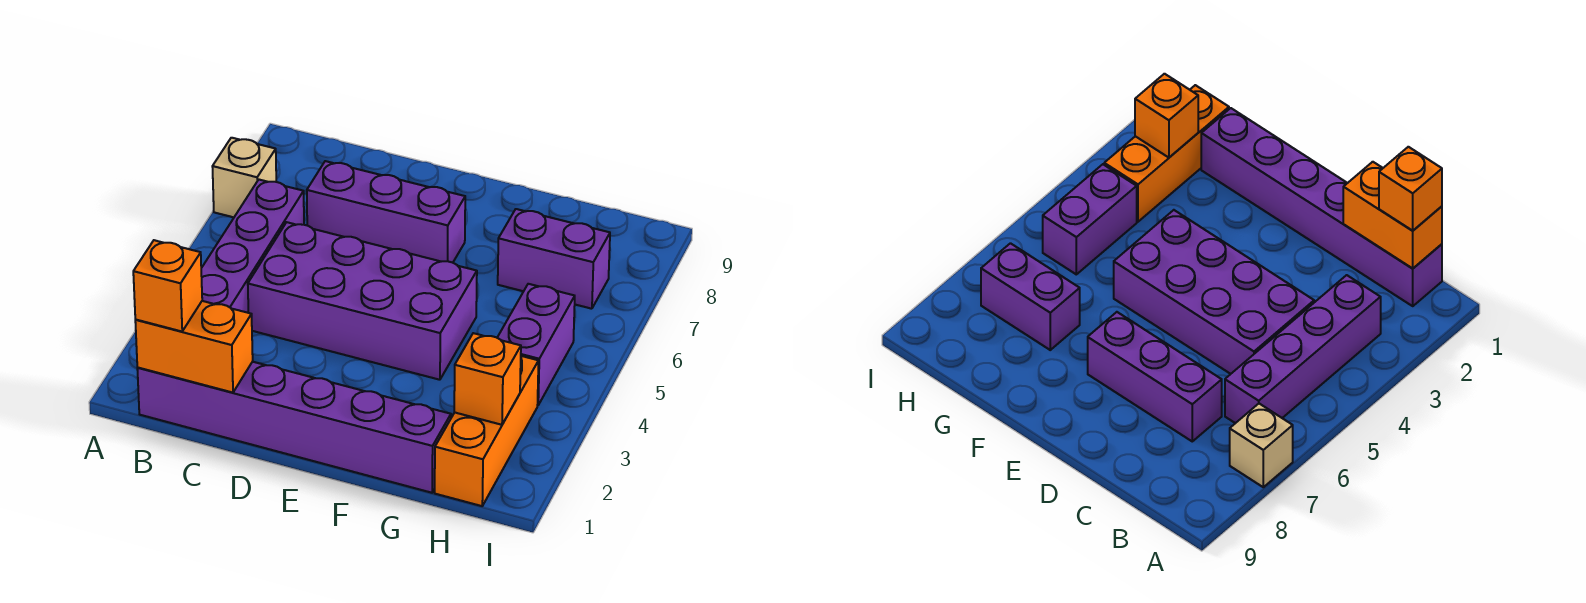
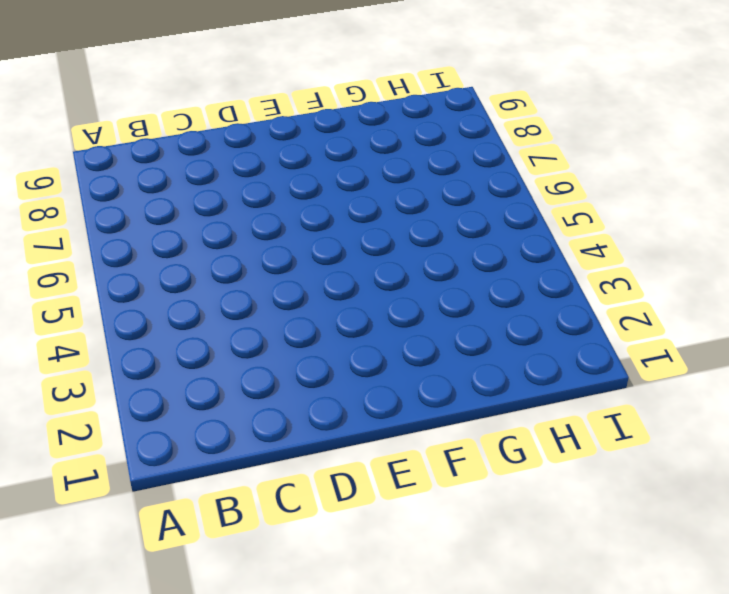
none -> tan 1x1 brick [212,138,276,217]
none -> purple 1x6 brick [137,362,451,493]

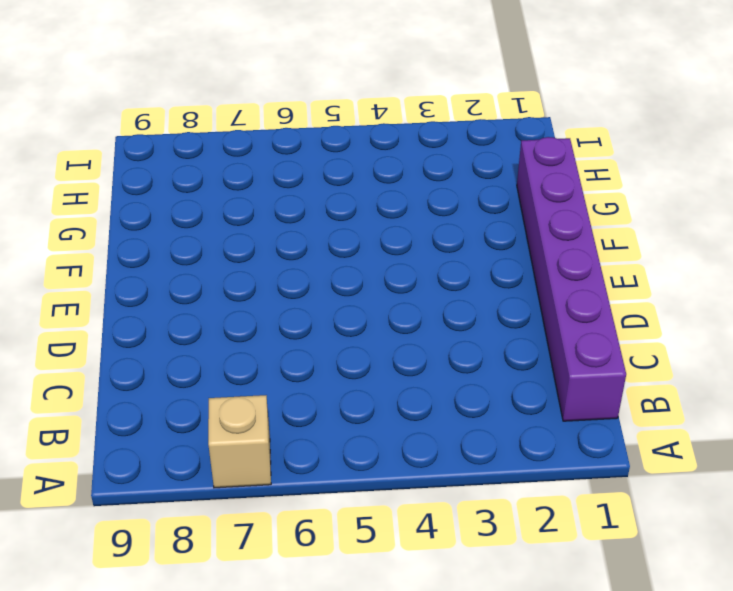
none -> purple 1x4 brick [201,180,304,313]
none -> purple 2x4 brick [248,222,477,380]

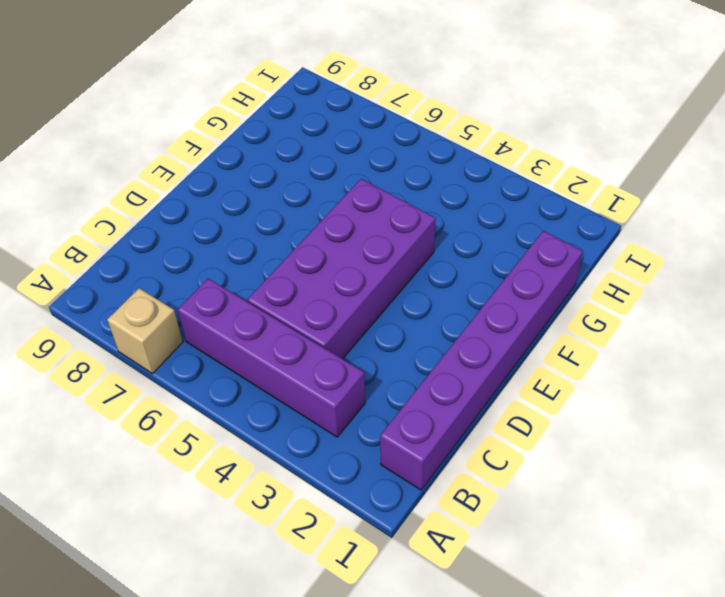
none -> purple 1x3 brick [307,161,465,263]
none -> purple 1x2 brick [498,209,610,309]

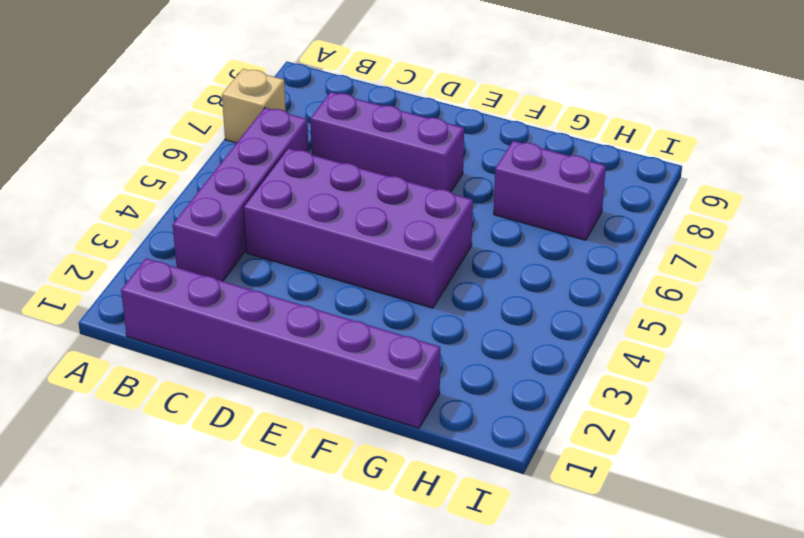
none -> orange 1x3 brick [435,356,538,506]
none -> purple 1x2 brick [497,284,575,405]

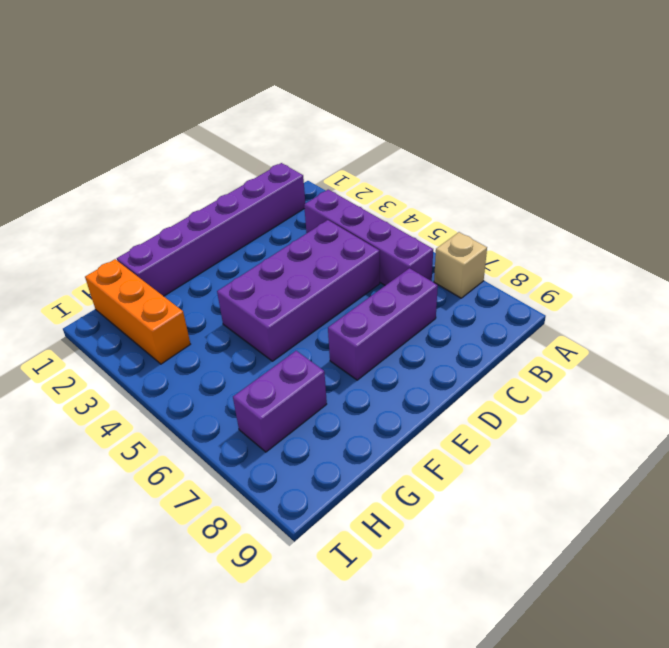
none -> purple 1x2 brick [497,284,575,405]
none -> orange 1x2 brick [135,301,253,393]

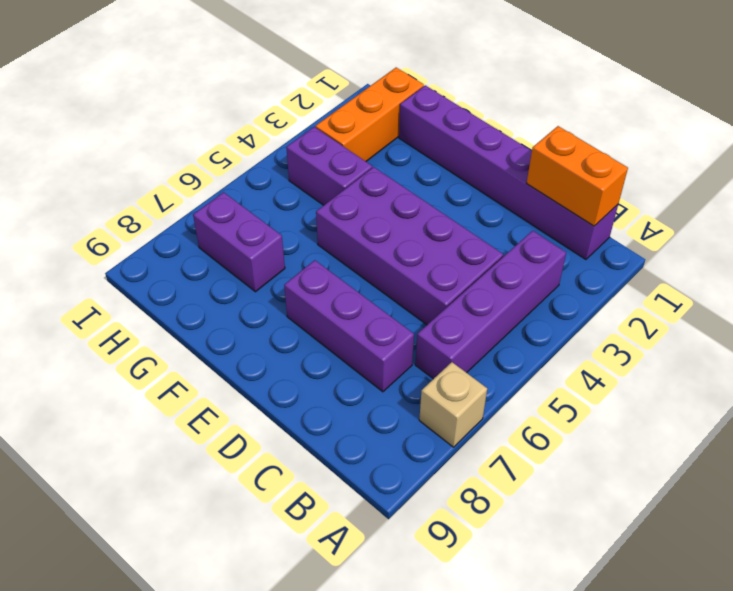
purple 1x2 brick [286,127,372,205] -> purple 1x2 brick turned to [497,284,575,405]
none -> orange 1x1 brick [454,333,521,425]
none -> orange 1x1 brick [133,240,202,331]

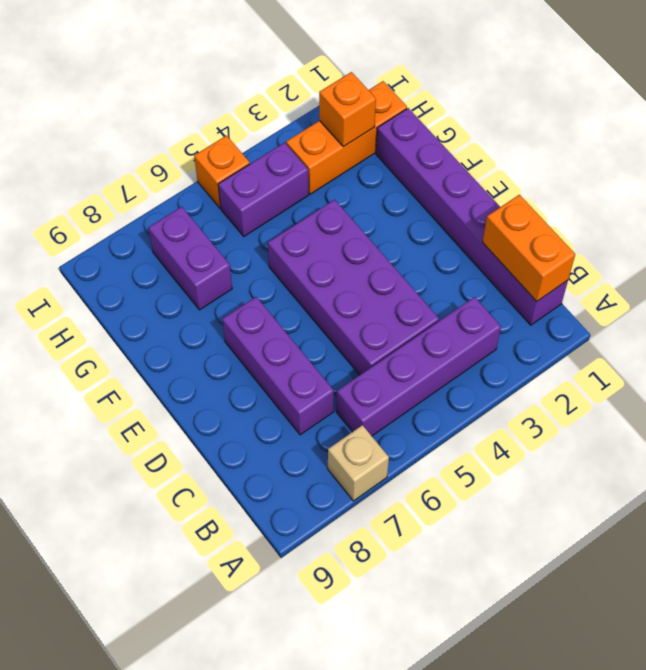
orange 1x1 brick [194,136,250,208] -> orange 1x1 brick moved to [133,240,202,331]

